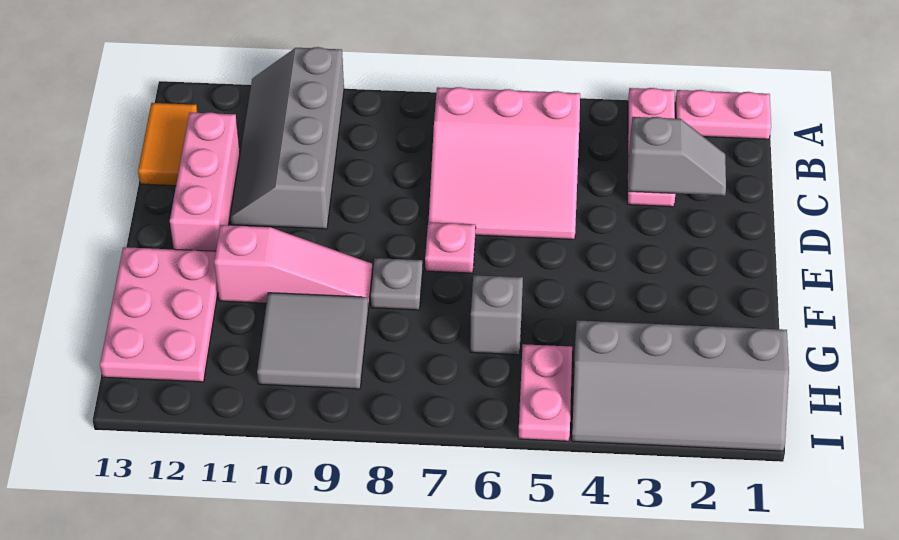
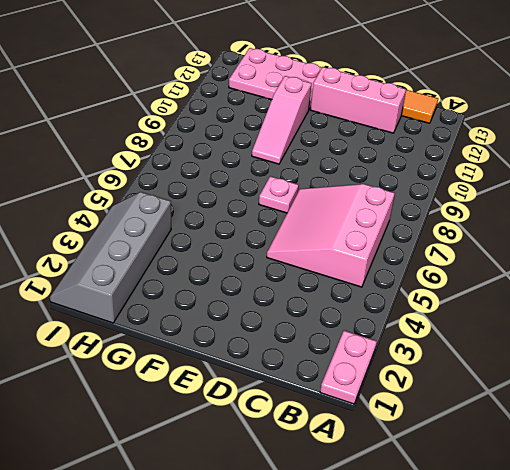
none -> pink 1x3 plate [627,88,676,207]
none -> grey 2x4 slope [230,47,344,229]
none -> grey 1x1 plate [371,258,423,310]

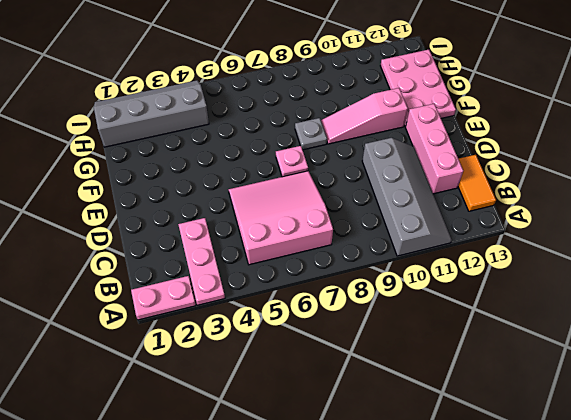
none -> grey 1x1 brick [470,275,523,355]
none -> grey 2x2 tile [257,293,368,389]
none -> pink 1x2 plate [518,344,572,441]

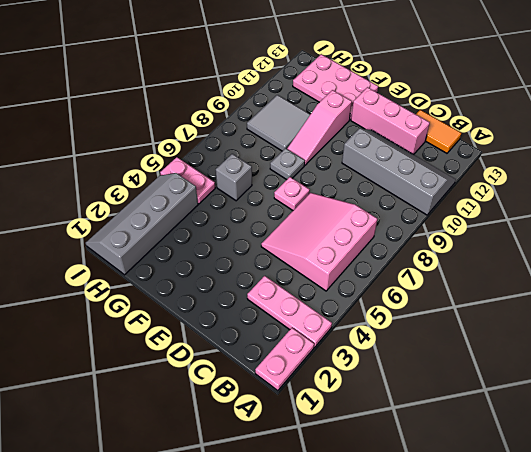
none -> grey 1x2 slope [628,117,726,196]

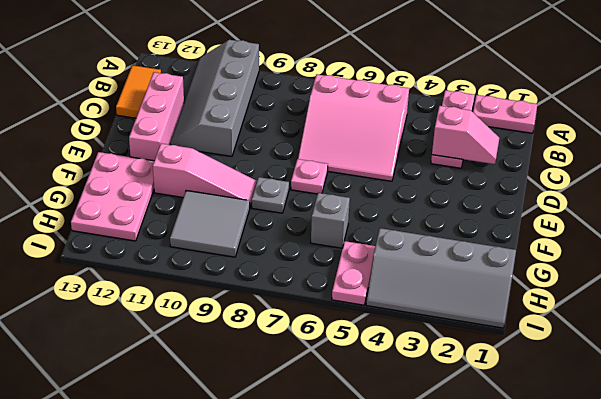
pink 1x2 slope [432,106,499,164] -> grey 1x2 slope [628,117,726,196]

